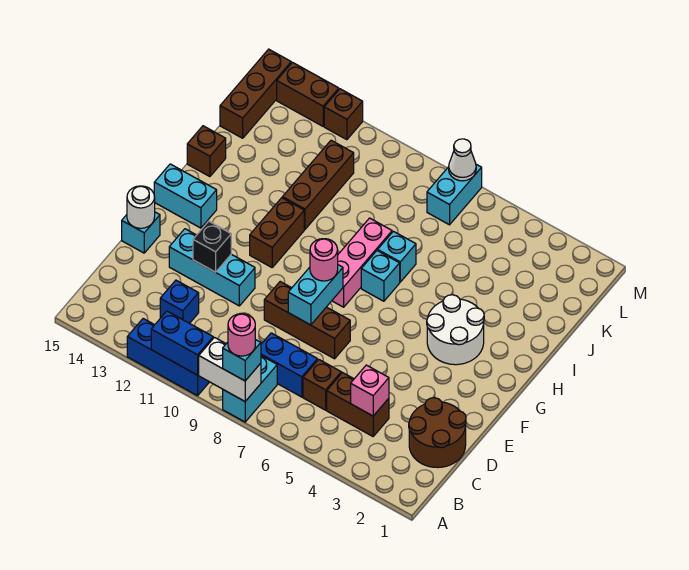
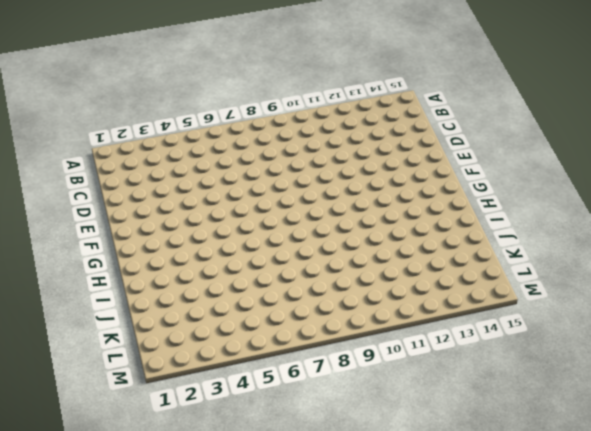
none -> cyan 1x2 brick [223,356,277,422]
none -> blue 1x3 brick [127,319,209,396]
none -> brown 2x2 round brick [409,398,466,468]
none -> brown 1x2 brick [327,373,389,436]

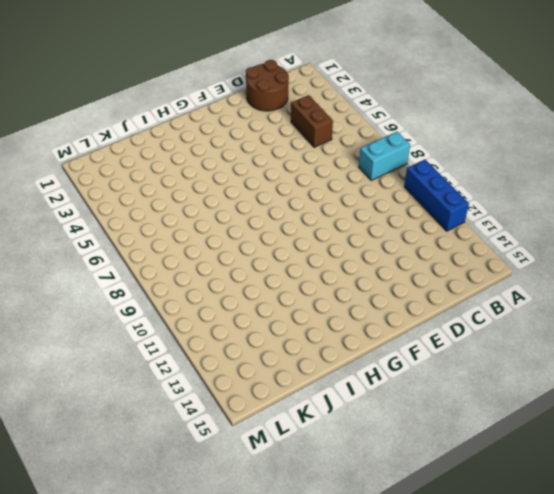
none -> brown 1x1 brick [303,359,341,410]
none -> blue 1x2 brick [261,333,317,397]
none -> blue 1x1 brick [160,280,199,323]
none -> brown 1x3 brick [264,282,350,359]

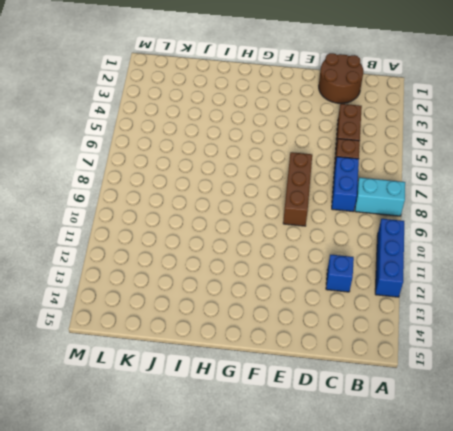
none -> cyan 1x3 brick [169,229,255,306]
none -> cyan 1x1 brick [122,212,160,253]
none -> white 2x2 round brick [427,295,484,365]
none -> pink 1x3 brick [332,218,392,307]

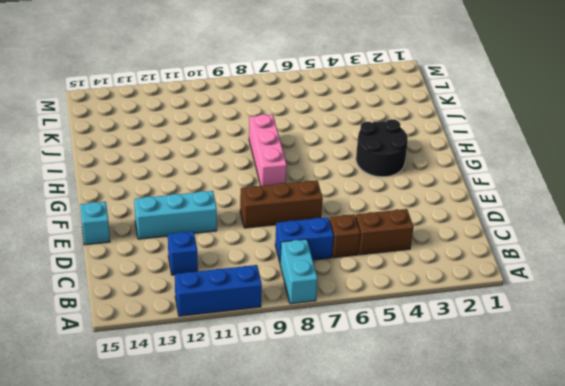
black 2x2 round brick [356,119,408,177] -> white 2x2 round brick [427,295,484,365]
none -> brown 2x2 round brick [409,398,466,468]
none -> brown 1x2 brick [250,198,304,267]
none -> cyan 1x2 brick [154,164,217,228]
none -> cyan 1x1 brick [361,251,400,301]

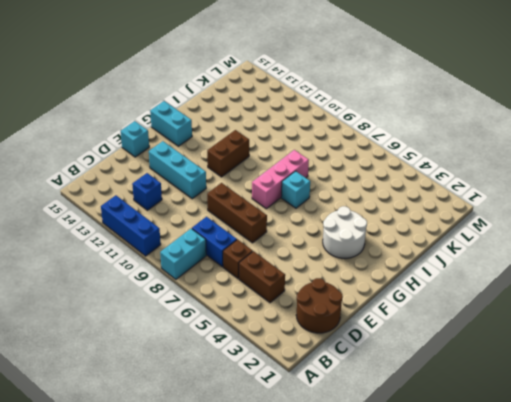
none -> cyan 1x1 brick [378,231,416,282]
none -> brown 1x3 brick [282,140,354,229]
none -> brown 1x1 brick [187,126,226,177]
none -> brown 1x3 brick [220,49,291,138]

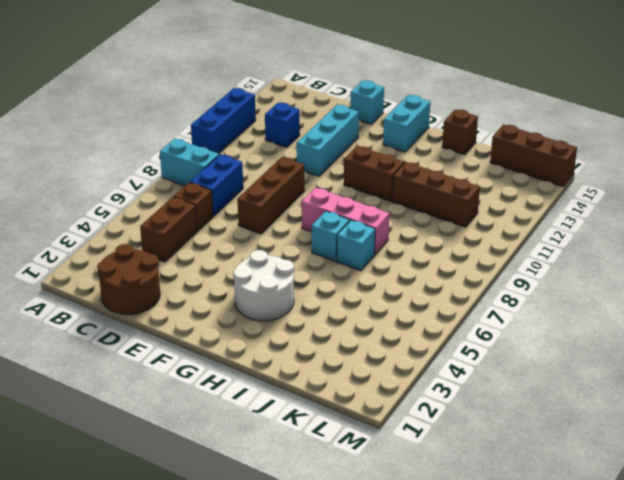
none -> cyan 1x2 brick [427,164,482,225]
none -> brown 1x1 brick [324,89,363,140]
none -> brown 1x2 brick [277,63,339,126]
none -> white 1x2 brick [198,338,261,401]

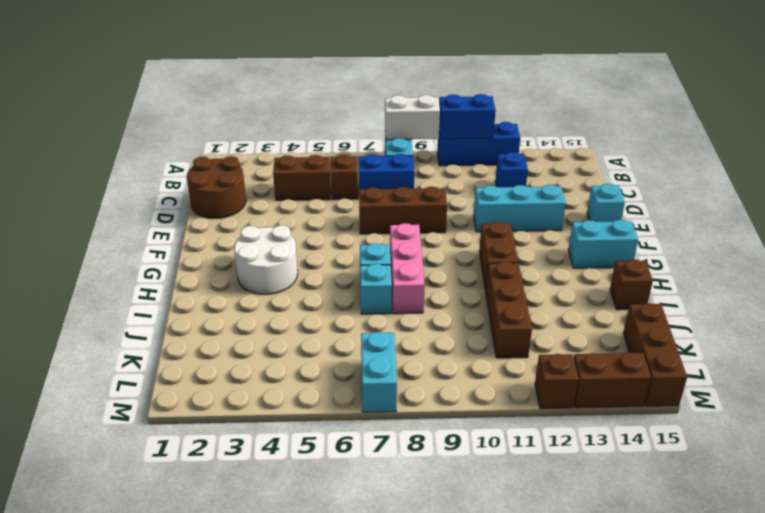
none -> pink 1x1 brick [351,365,389,416]
none -> cyan 1x2 brick [288,265,343,325]
none -> black 1x1 brick [193,221,231,272]
none -> white 1x1 round brick [127,186,155,228]

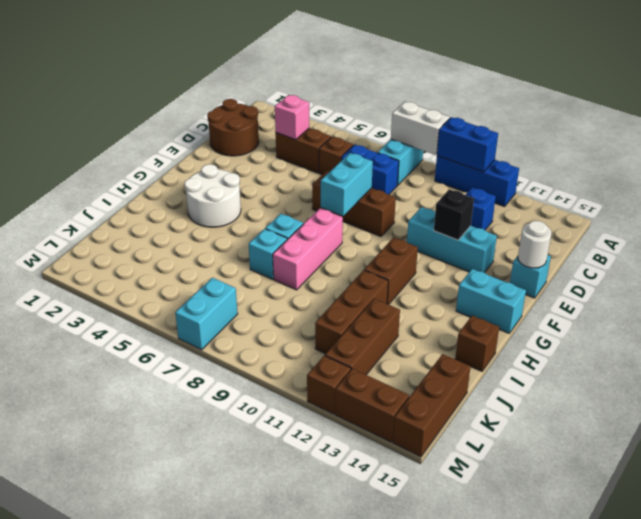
brown 1x3 brick [325,299,400,375] -> none
none -> white 1x1 cone [449,139,476,181]
none -> cyan 1x1 brick [223,339,261,381]
none -> pink 1x1 round brick [310,239,338,281]
none -> pink 1x1 round brick [228,314,255,356]

